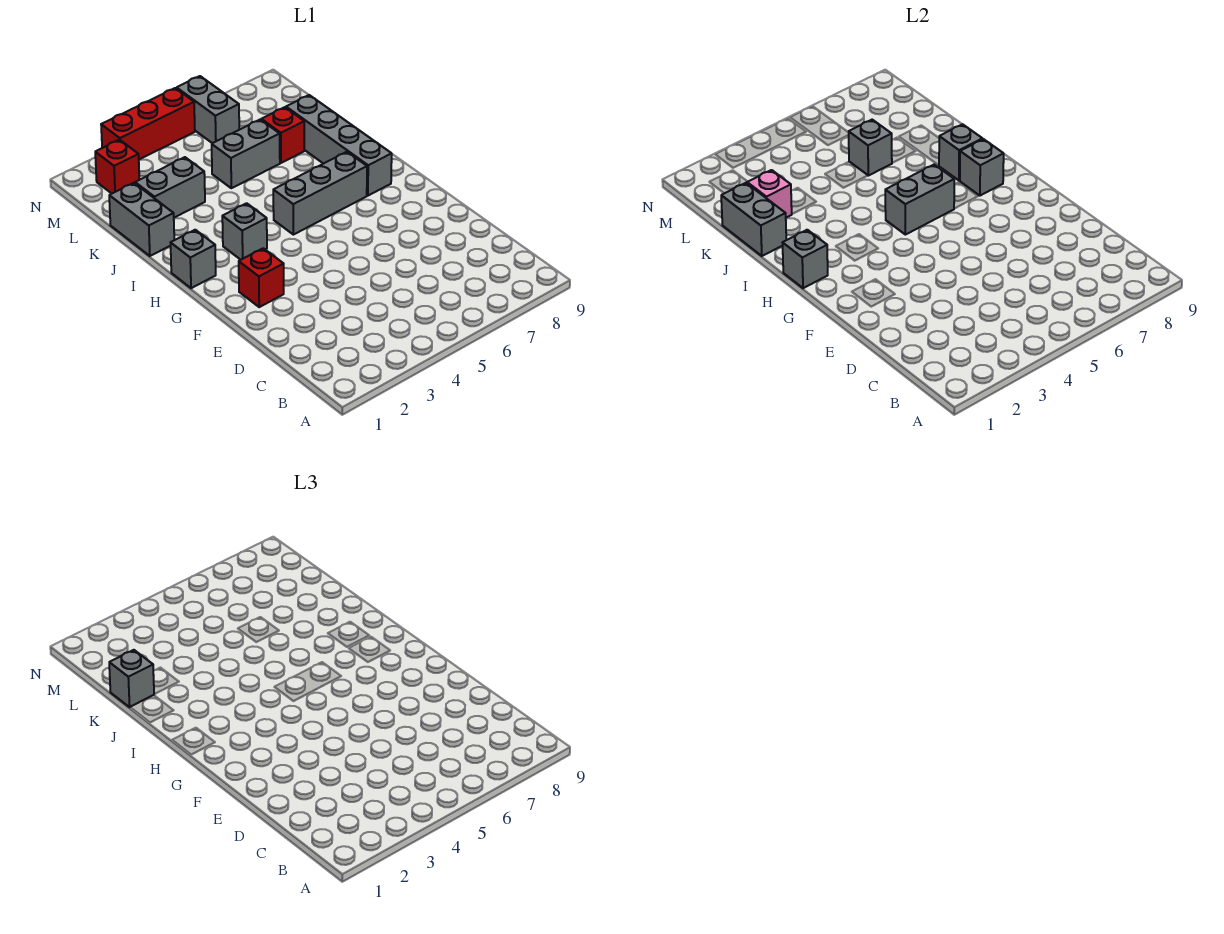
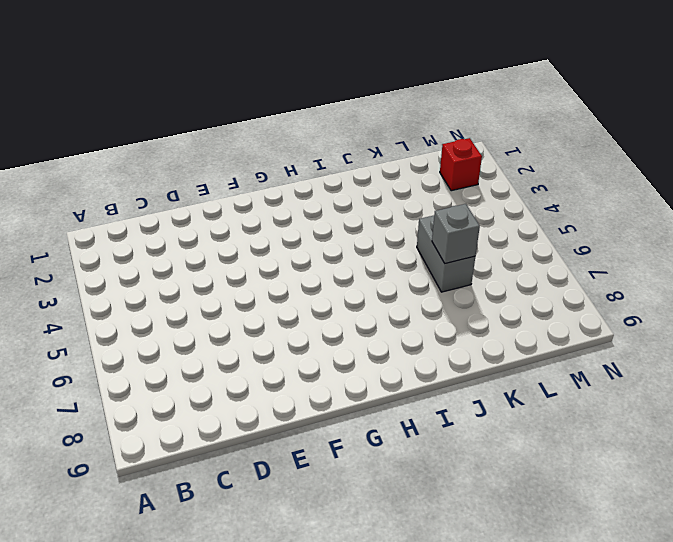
none -> red 1x1 brick [239,248,284,307]
none -> grey 1x1 brick [171,230,216,288]
none -> grey 1x1 brick [222,203,267,260]

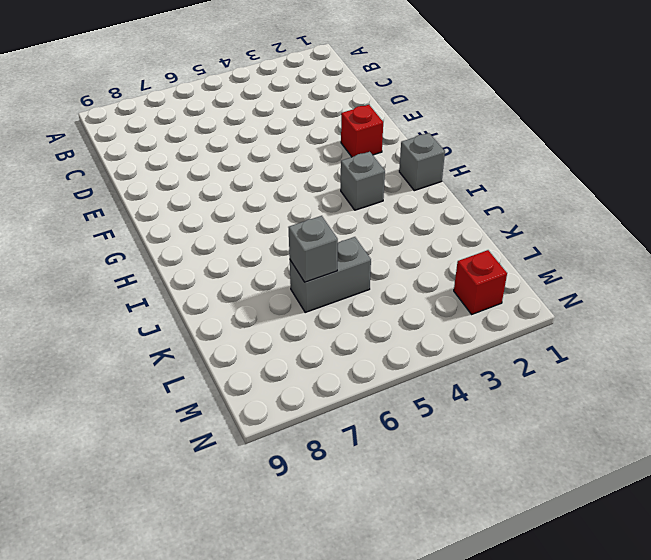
none -> grey 1x3 brick [273,152,367,235]
none -> grey 1x4 brick [286,95,392,196]
none -> grey 1x2 brick [109,183,174,256]

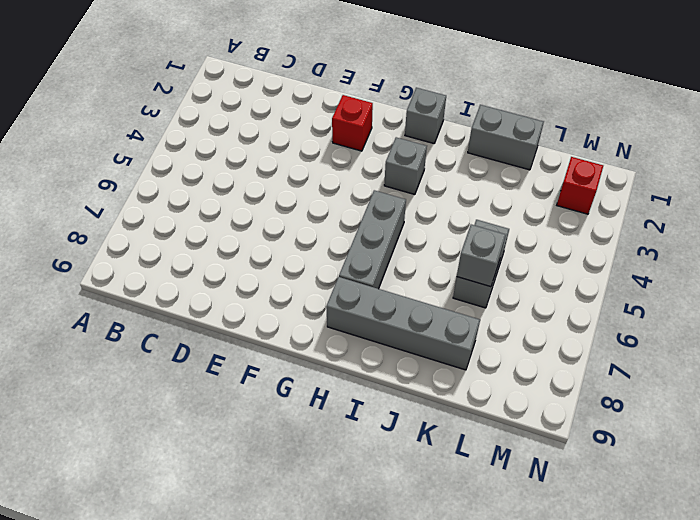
none -> grey 1x2 brick [135,157,205,218]
none -> red 1x1 brick [261,107,304,163]
none -> grey 1x2 brick [177,76,239,143]

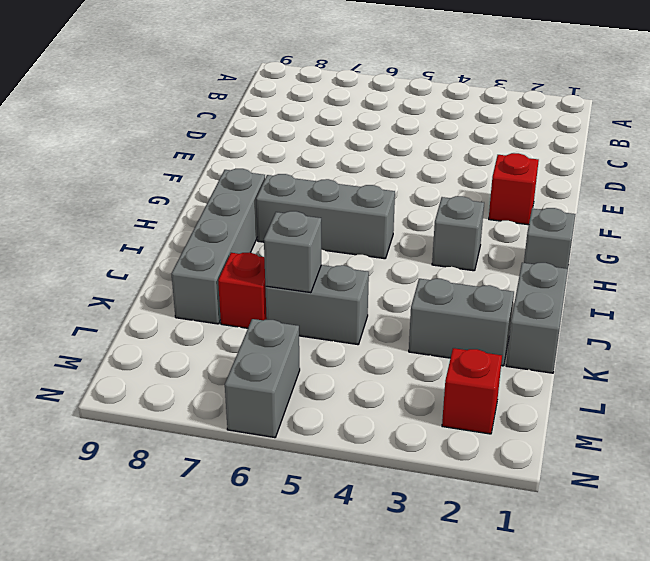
none -> red 1x3 brick [101,88,195,159]
none -> grey 1x1 brick [783,230,828,288]
none -> grey 1x2 brick [885,164,954,235]

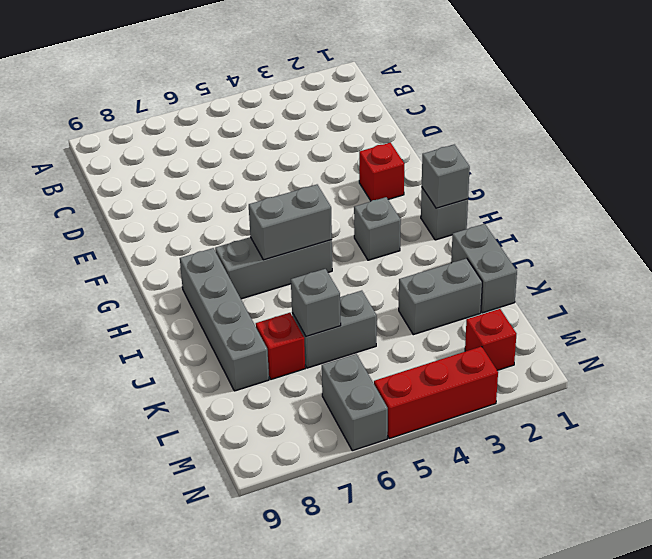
none -> grey 1x1 brick [960,139,1004,196]
none -> grey 1x1 brick [939,124,982,180]
none -> grey 1x2 brick [721,183,786,256]

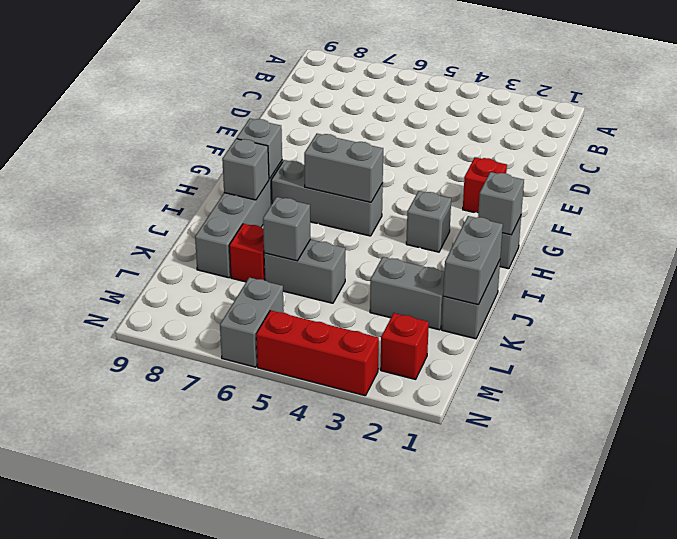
none -> pink 1x1 brick [747,170,792,218]
none -> grey 1x1 brick [109,650,154,707]

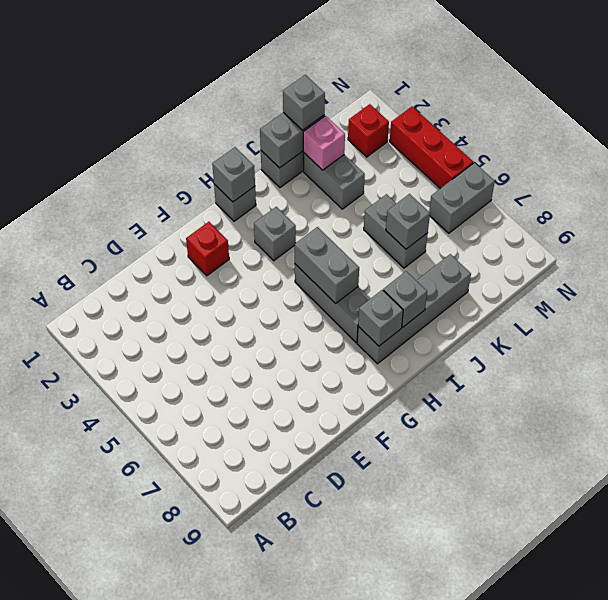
none -> red 1x1 brick [261,107,304,163]

